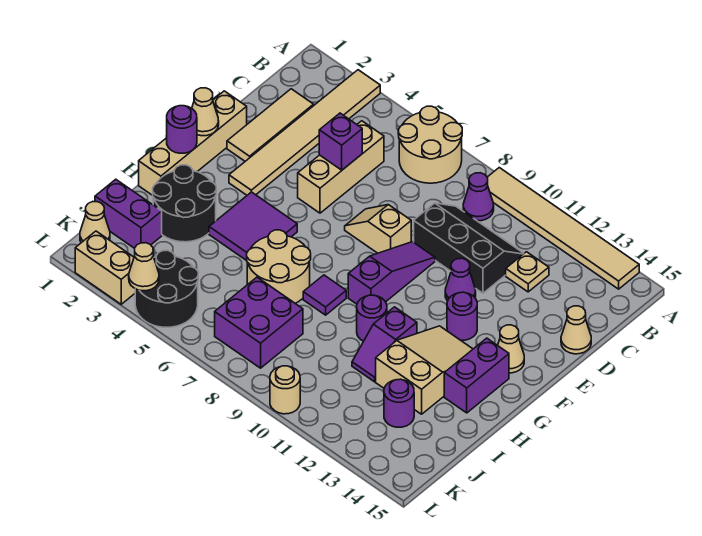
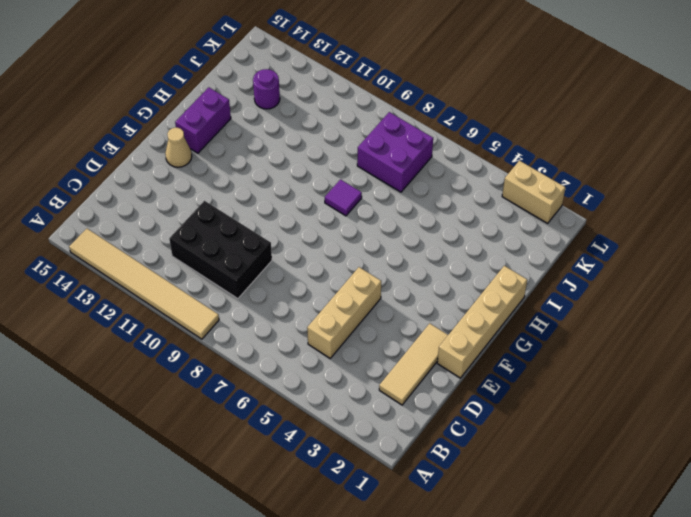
black 2x3 brick [169,201,272,299] -> black 2x3 slope [414,203,524,293]
none -> tan 1x6 tile [229,70,380,195]
none -> tan 2x2 round brick [398,106,462,183]
none -> purple 1x1 cone [463,173,494,221]
none -> tan 1x1 plate [506,252,549,292]

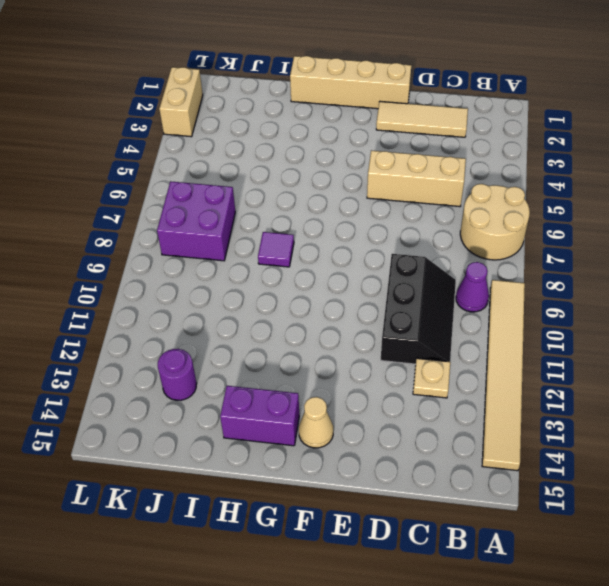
none -> tan 1x6 tile [229,70,380,195]
none -> tan 1x1 cone [561,306,591,354]
none -> tan 1x2 slope [345,205,411,253]
none -> purple 1x3 slope [348,242,435,304]

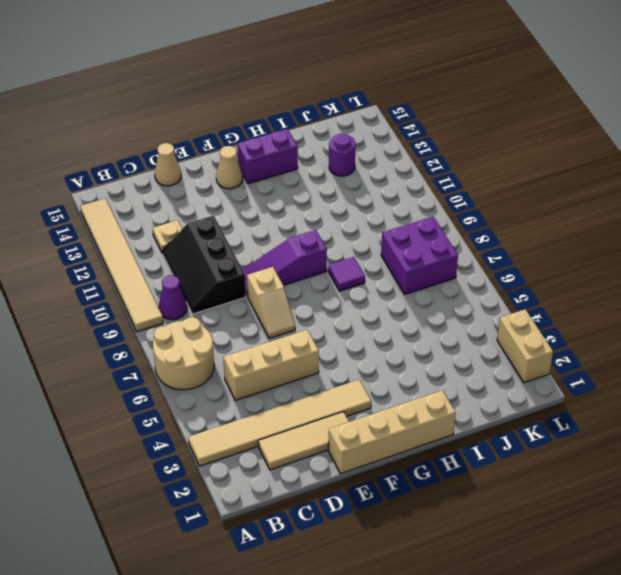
none -> purple 1x1 cone [445,258,476,301]
none -> purple 1x1 round brick [447,292,477,340]
none -> purple 2x2 tile [209,192,297,261]
none -> tan 2x3 slope [376,326,473,414]

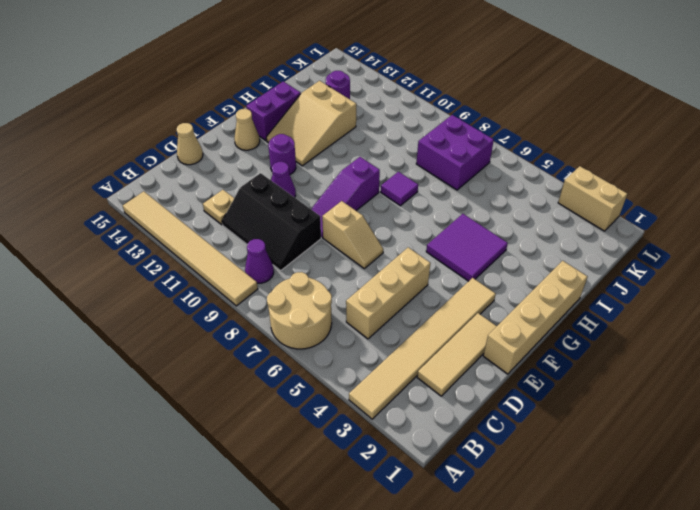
none -> black 2x2 round brick [153,165,216,242]
none -> tan 2x2 round brick [247,230,311,303]
none -> purple 1x1 round brick [357,295,387,341]
none -> purple 1x2 slope [352,307,417,382]

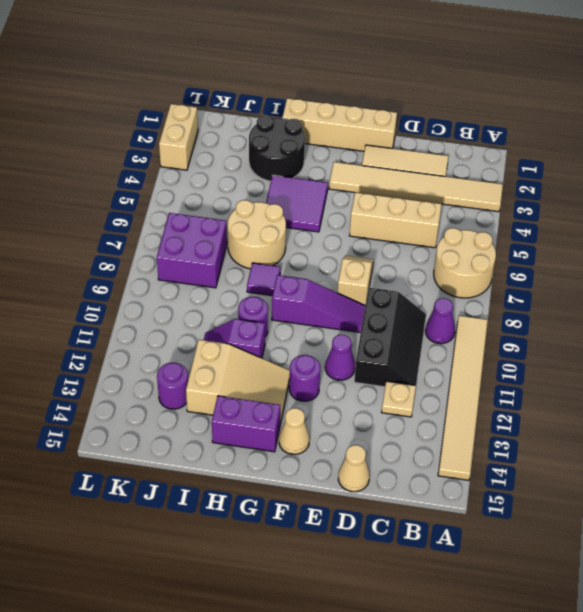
none -> purple 1x2 brick [95,179,162,248]
none -> tan 1x1 cone [80,202,110,243]
none -> black 2x2 round brick [135,250,198,327]
none -> tan 1x1 round brick [270,366,300,414]

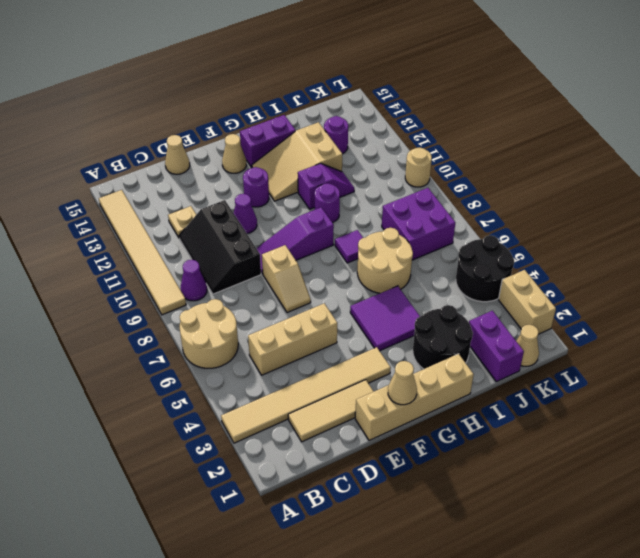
none -> purple 1x1 brick [319,113,362,170]
none -> purple 1x1 round brick [167,106,197,153]
none -> tan 1x1 cone [129,243,159,291]

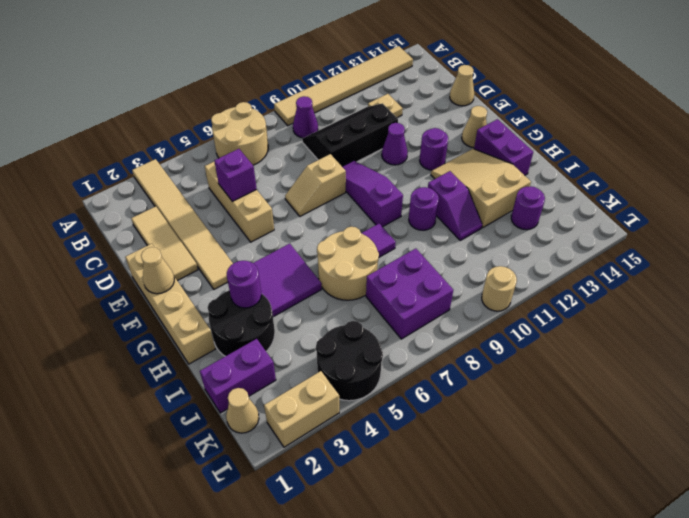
purple 1x1 round brick [227,261,261,308] -> purple 1x1 round brick moved to [167,106,197,153]
none -> tan 1x1 cone [129,243,159,291]

